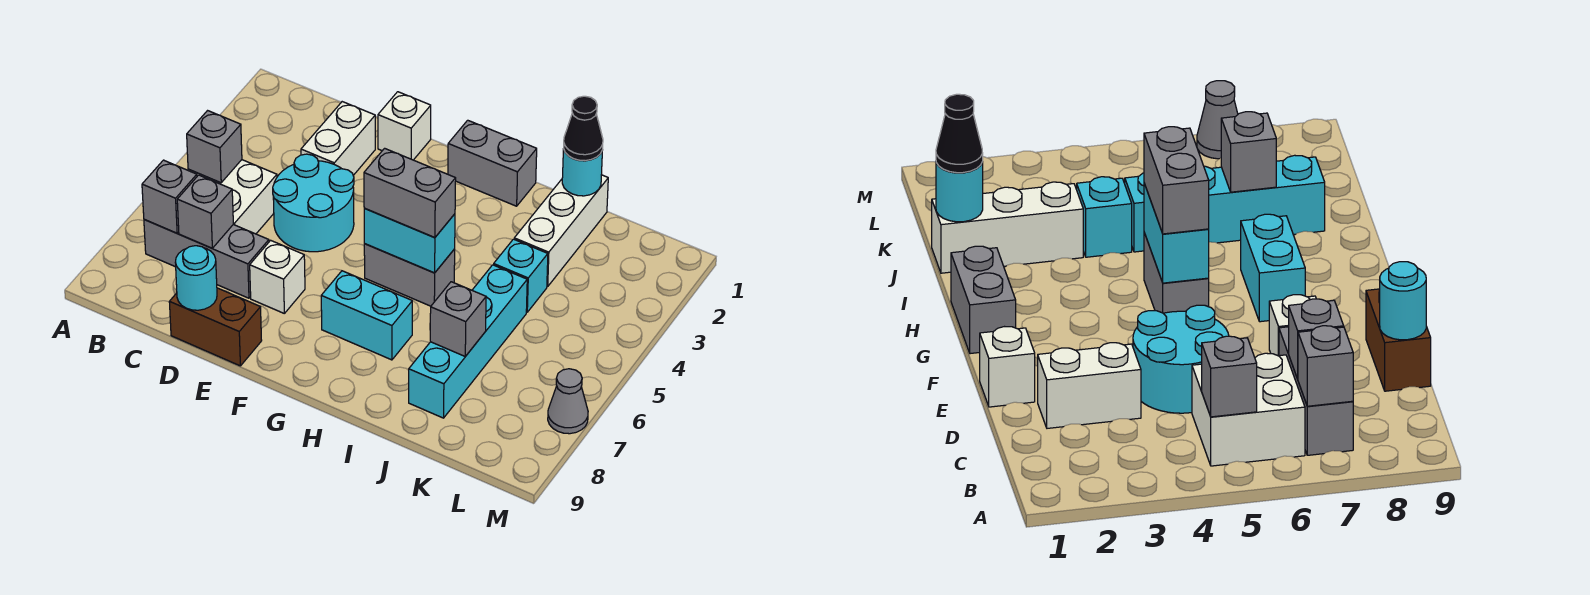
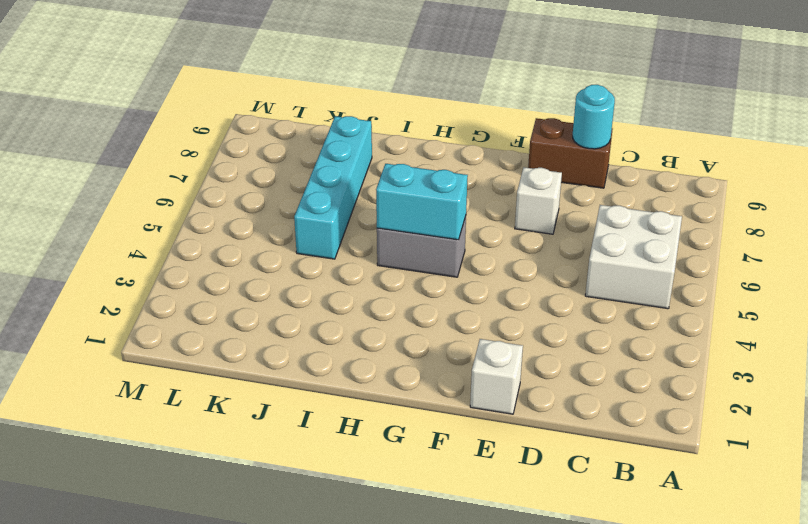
none -> grey 1x3 brick [144,220,269,298]
none -> white 1x2 brick [301,102,375,175]
none -> cyan 2x2 round brick [273,154,354,252]

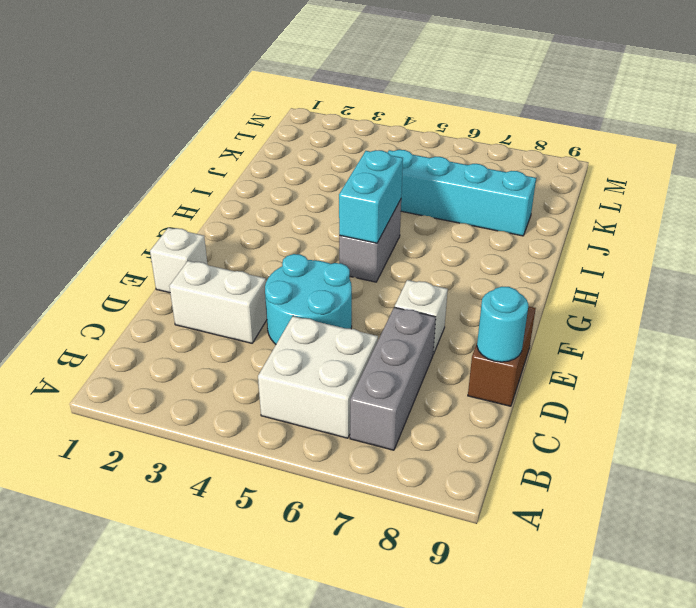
none -> grey 1x2 brick [448,120,537,206]
none -> cyan 1x2 brick [321,271,412,360]
none -> white 1x3 brick [514,175,608,286]

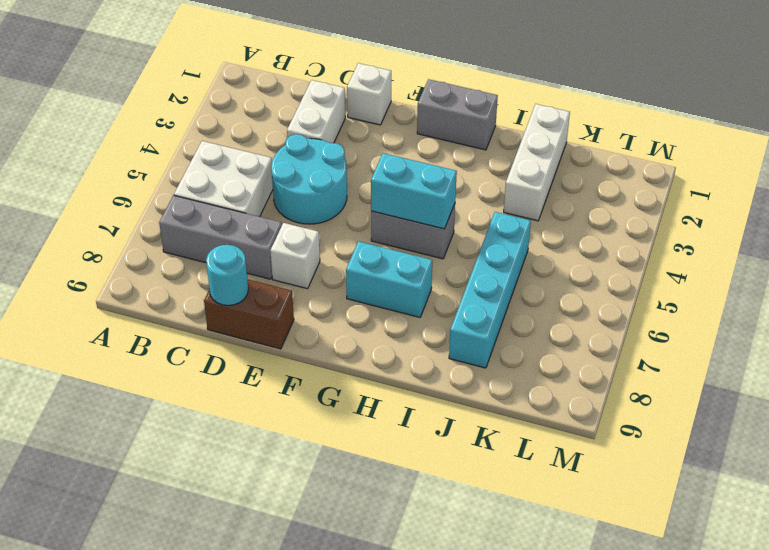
none -> cyan 1x1 brick [494,239,548,312]
none -> grey 1x1 cone [548,369,588,434]
none -> grey 1x1 brick [187,111,242,183]

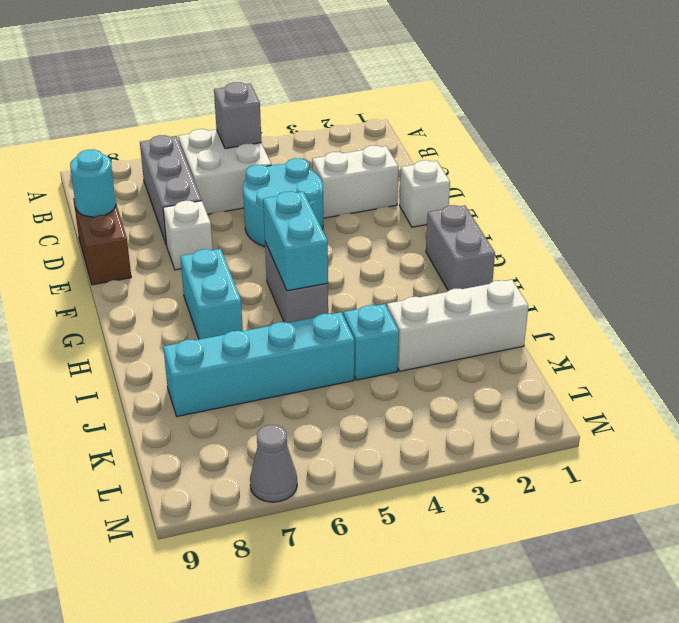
none -> grey 1x1 brick [142,160,197,233]
none -> grey 1x1 brick [177,175,233,248]
none -> cyan 1x1 round brick [562,149,602,196]

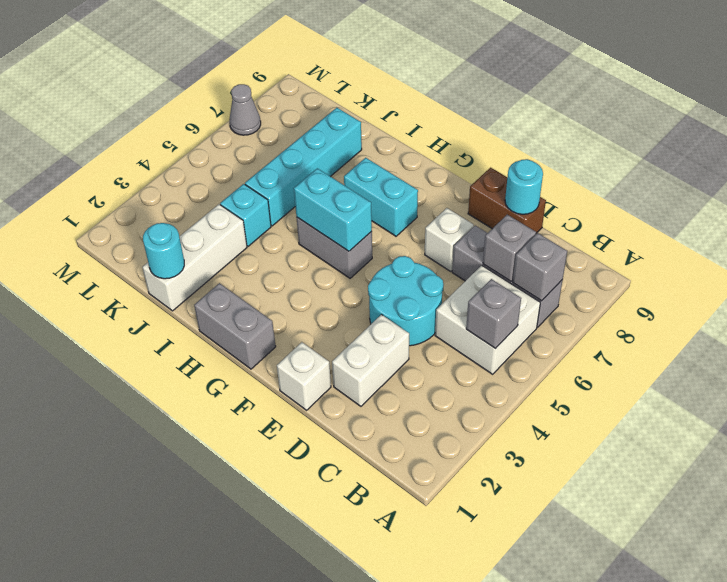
none -> grey 1x1 brick [430,282,486,356]
none -> grey 1x2 brick [364,148,456,237]
none -> black 1x1 cone [564,96,603,161]

